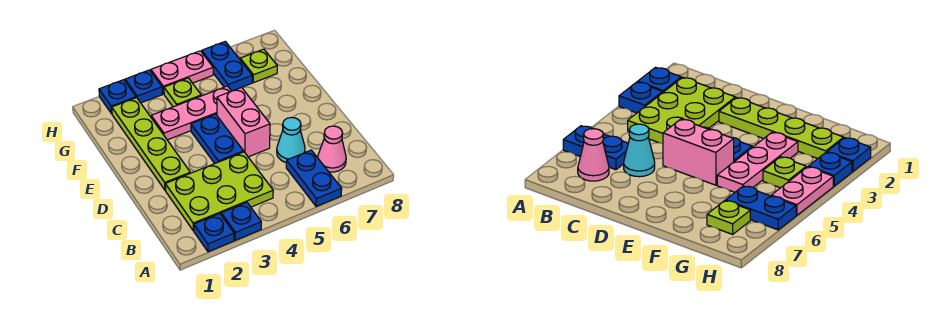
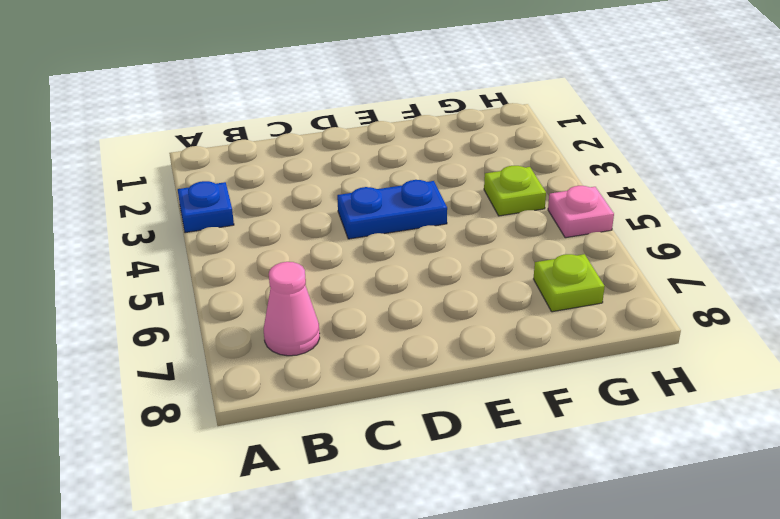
pink 1x1 plate [548,186,614,238] -> pink 1x2 plate [151,51,213,94]
none -> blue 1x1 plate [194,214,234,252]
none -> blue 1x2 plate [286,150,342,206]
none -> lime 2x3 plate [165,152,273,231]

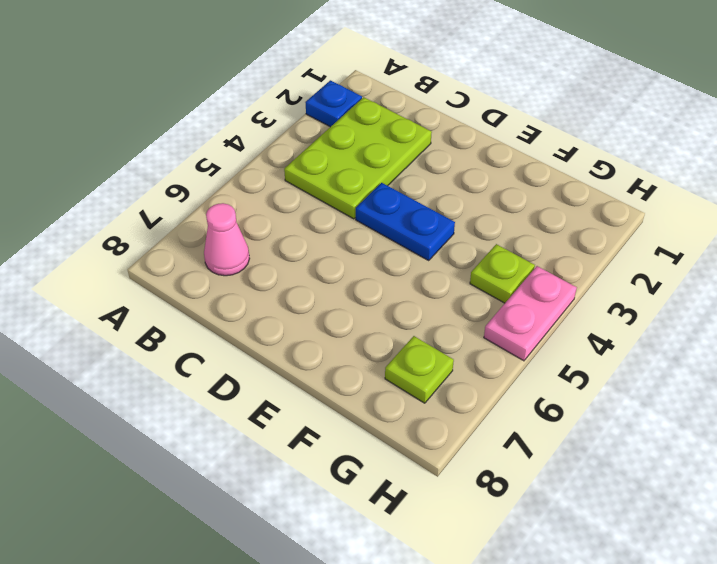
none -> blue 1x1 plate [221,202,261,240]
none -> blue 1x2 plate [286,150,342,206]
none -> cyan 1x1 cone [277,117,305,162]

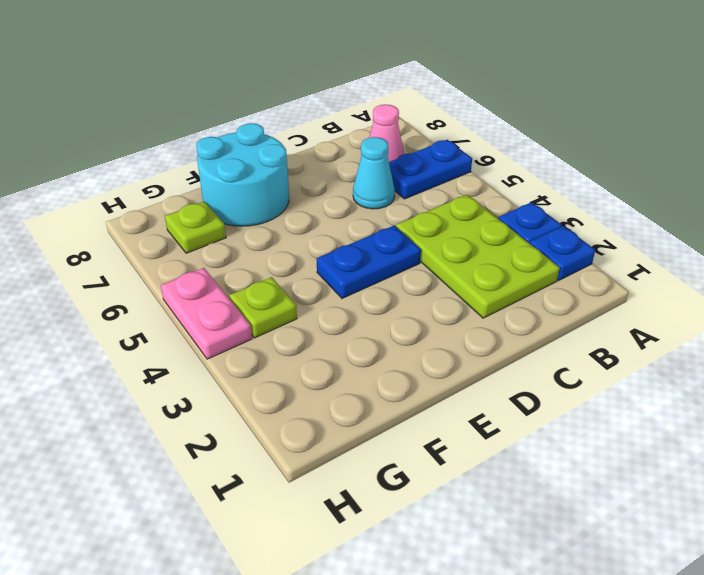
cyan 2x2 round brick [196,123,289,226] -> none
none -> lime 1x4 plate [112,98,190,190]
none -> pink 1x2 brick [217,87,270,157]
none -> pink 1x3 plate [151,86,231,140]

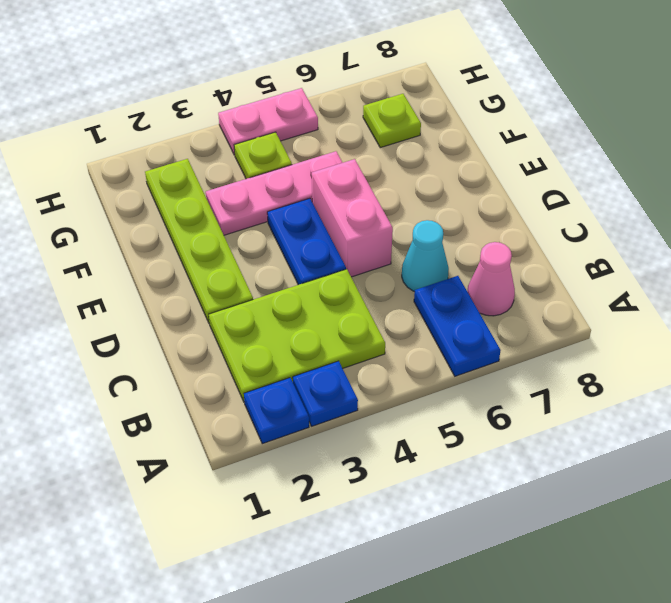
none -> blue 1x2 plate [202,42,252,91]
none -> blue 1x1 plate [99,80,136,114]
none -> blue 1x1 plate [125,70,162,103]

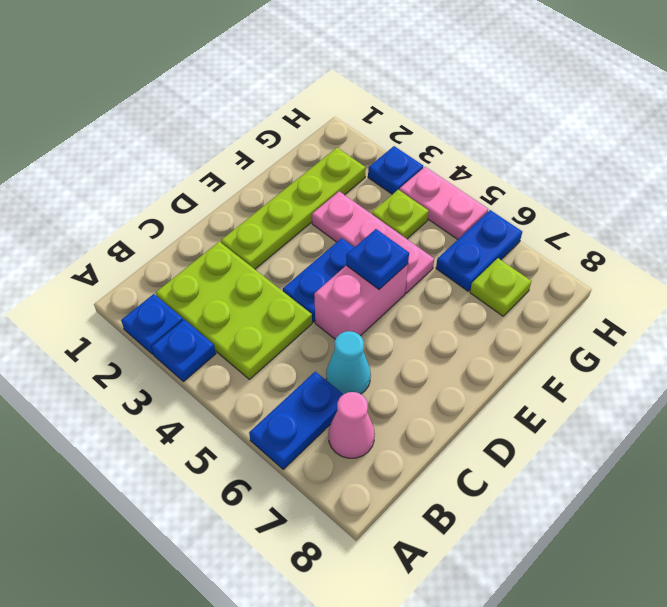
blue 1x1 plate [346,229,409,289] -> blue 1x1 plate moved to [99,80,136,114]

